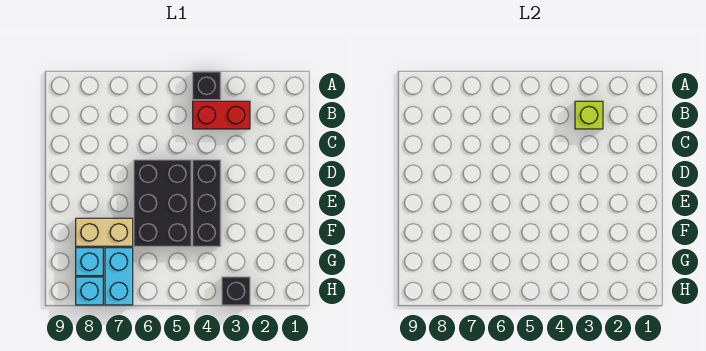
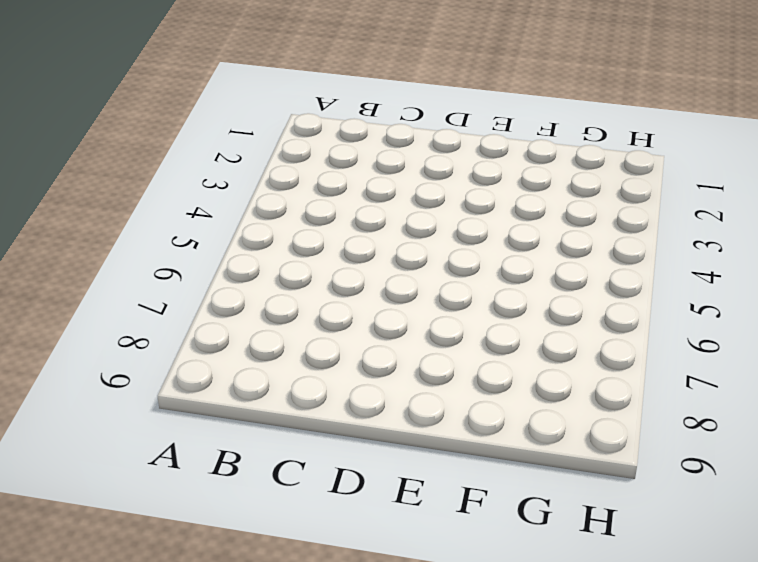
none -> black 1x1 brick [193,72,221,100]
none -> red 1x2 brick [193,101,250,129]

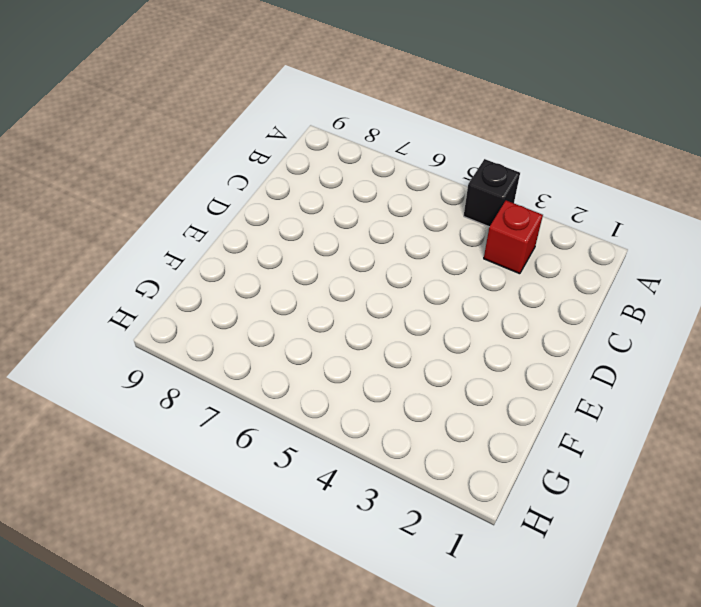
red 1x1 brick [484,200,543,274] -> red 1x2 brick [193,101,250,129]
none -> black 1x3 brick [193,160,221,246]
none -> black 2x3 brick [134,160,191,246]

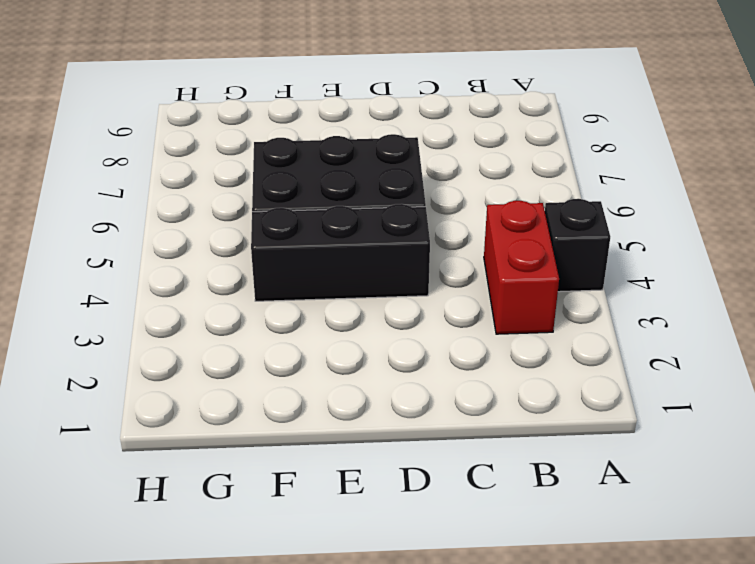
none -> tan 1x2 brick [76,218,133,246]
none -> cyan 1x2 brick [105,248,133,305]

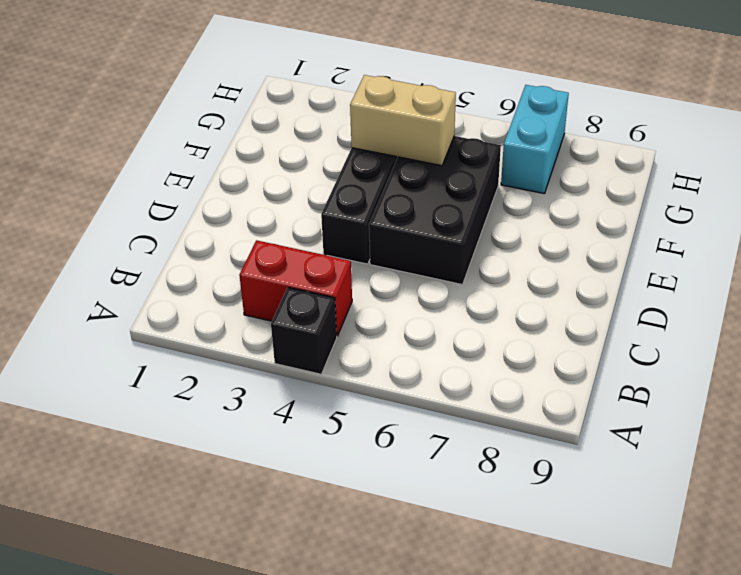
tan 1x2 brick [350,75,456,166] -> tan 1x2 brick moved to [76,218,133,246]
none -> cyan 1x1 brick [76,248,103,276]
none -> black 1x1 brick [222,277,250,305]

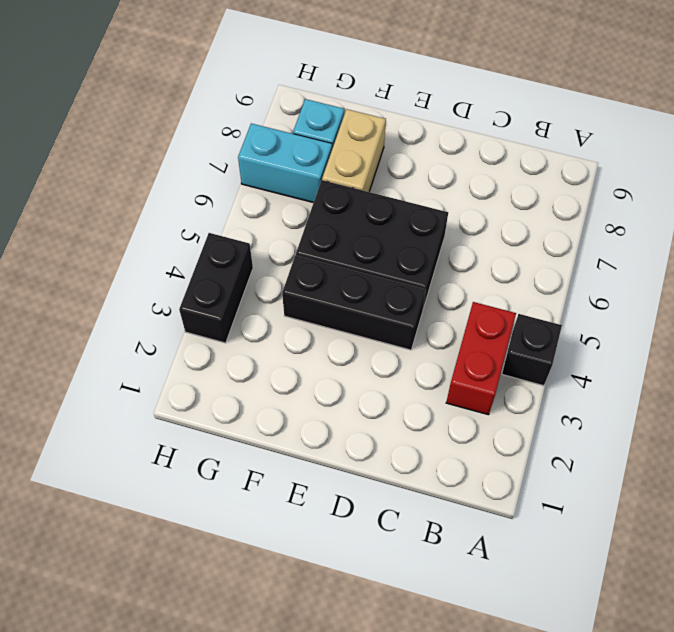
black 1x2 brick [179,233,253,343] -> black 1x1 brick [222,277,250,305]
none -> cyan 1x1 brick [76,277,103,305]
none -> lime 1x1 brick [575,101,603,129]

